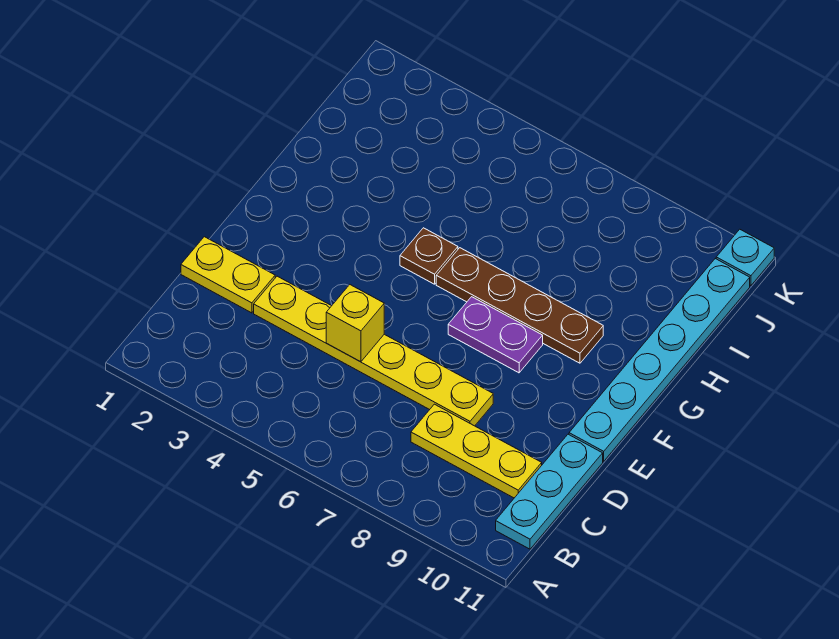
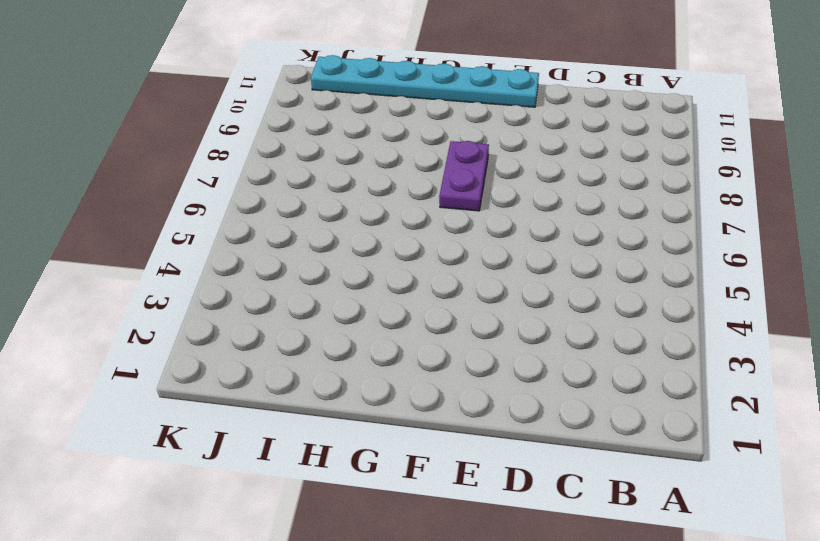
none -> cyan 1x3 plate [496,434,603,549]
none -> yellow 1x3 plate [411,404,542,498]

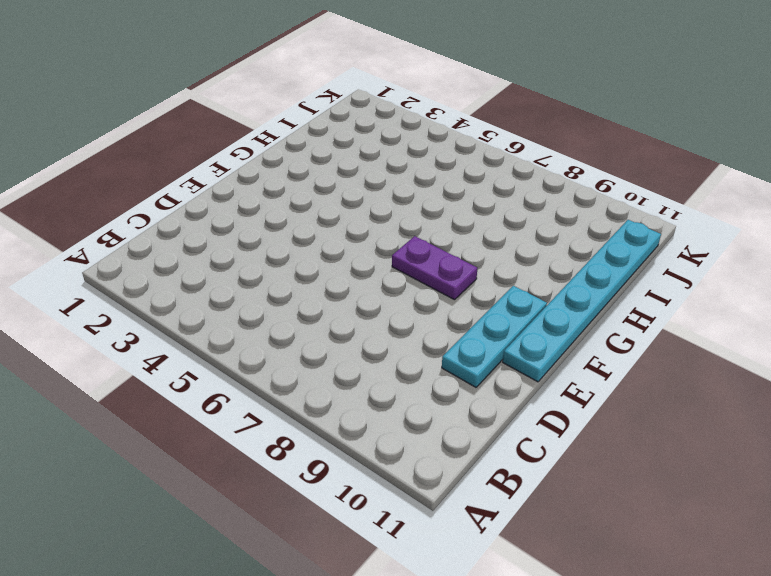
cyan 1x3 plate [442,286,547,387] -> cyan 1x3 plate moved to [496,434,603,549]
none -> yellow 1x3 plate [411,404,542,498]
none -> yellow 1x2 plate [181,237,275,313]

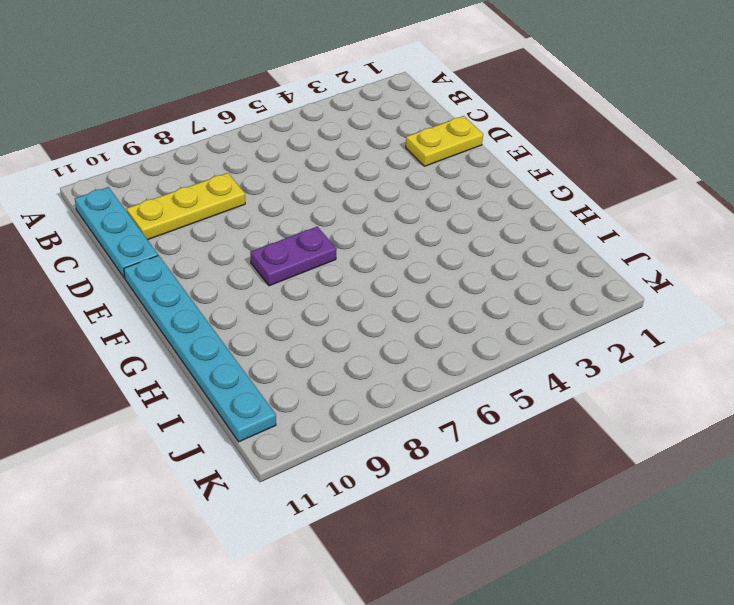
none -> yellow 1x6 plate [254,276,493,426]
none -> brown 1x1 plate [400,228,458,284]

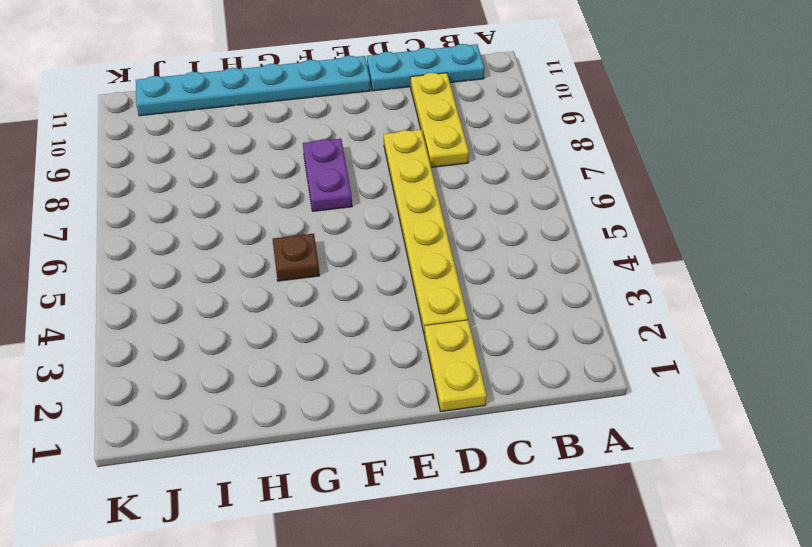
none -> brown 1x4 plate [436,248,603,363]
none -> cyan 1x1 plate [716,229,774,286]

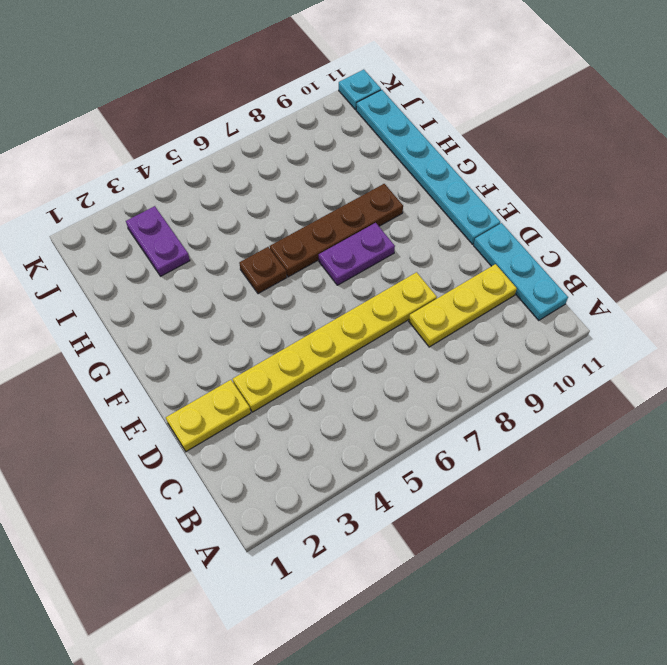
purple 1x2 plate [126,206,190,276] -> none
none -> yellow 1x1 brick [326,285,384,362]

